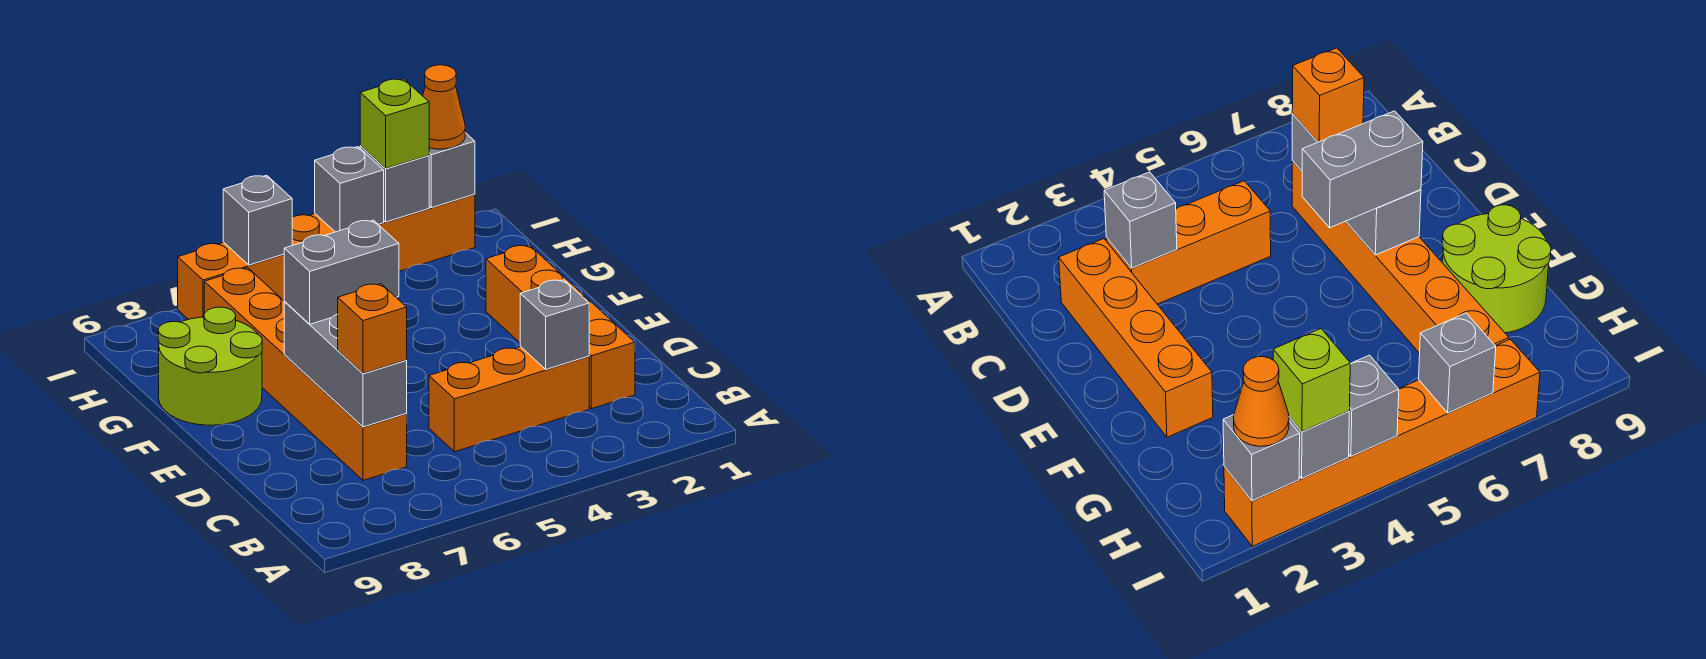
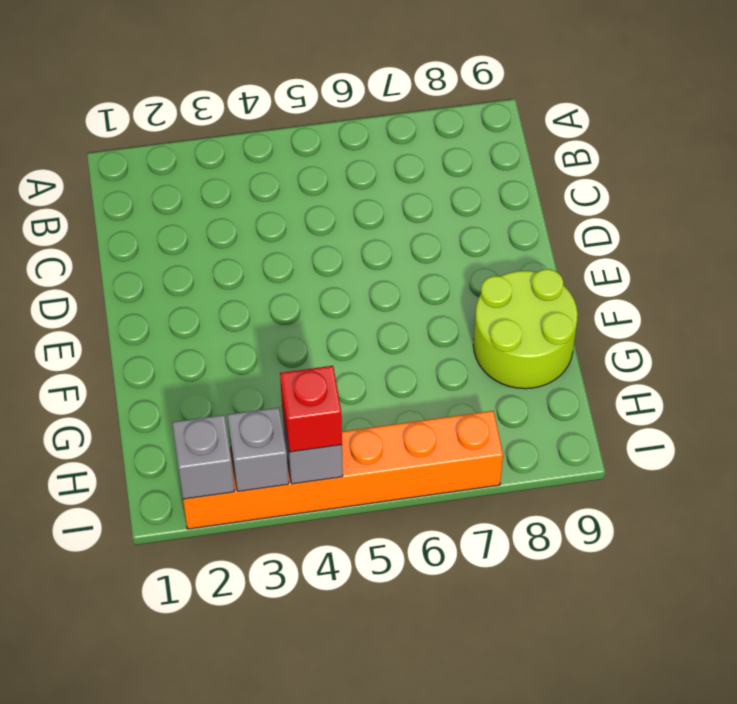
red 1x1 brick [280,366,342,452] -> none
none -> orange 1x4 brick [486,245,635,409]
none -> orange 1x3 brick [429,347,589,452]
none -> orange 1x6 brick [204,268,407,480]

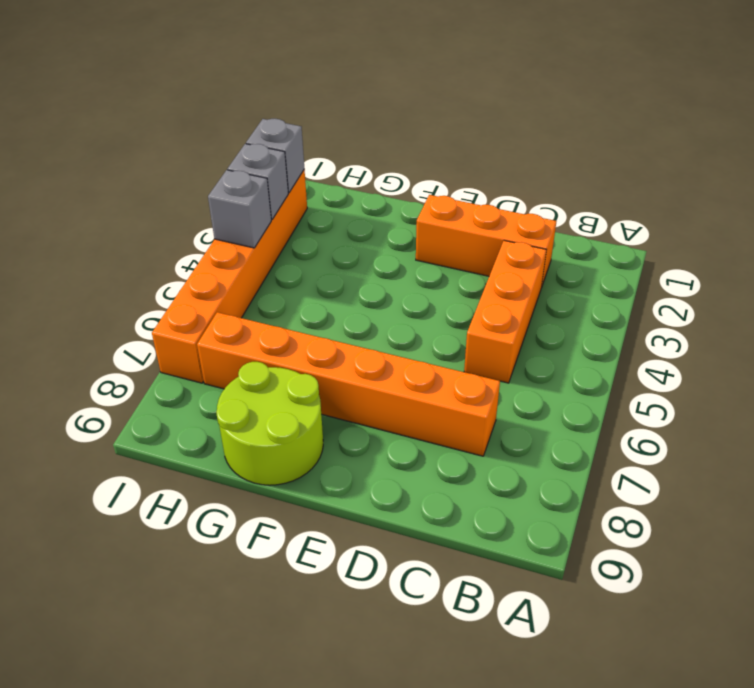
orange 1x3 brick [416,195,556,288] -> orange 1x4 brick [486,245,635,409]
none -> grey 1x1 brick [520,280,589,369]
none -> grey 1x3 brick [284,302,407,427]
none -> grey 1x1 brick [223,175,292,265]

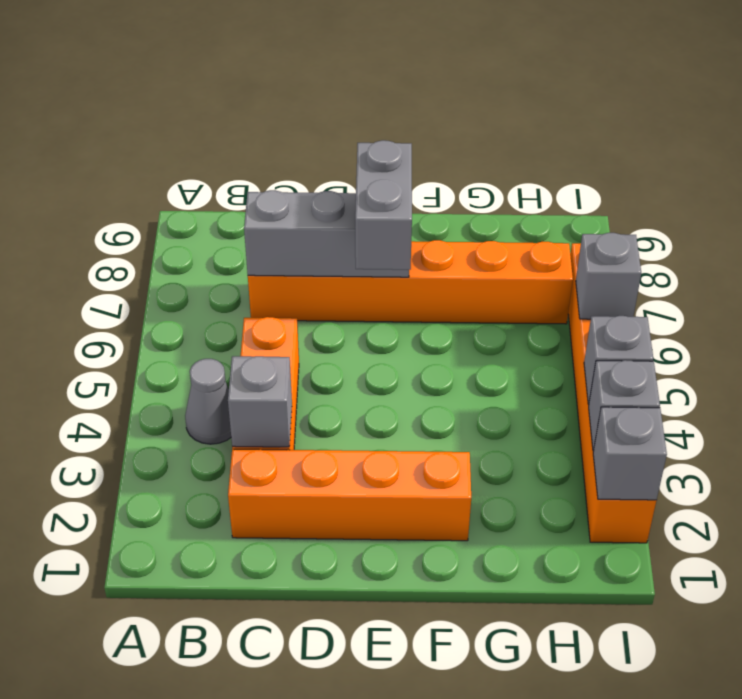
grey 1x1 cone [185,359,231,444] -> none
none -> lime 2x2 round brick [158,307,262,425]
none -> orange 1x1 brick [338,284,407,374]
none -> orange 1x1 cone [423,65,465,149]

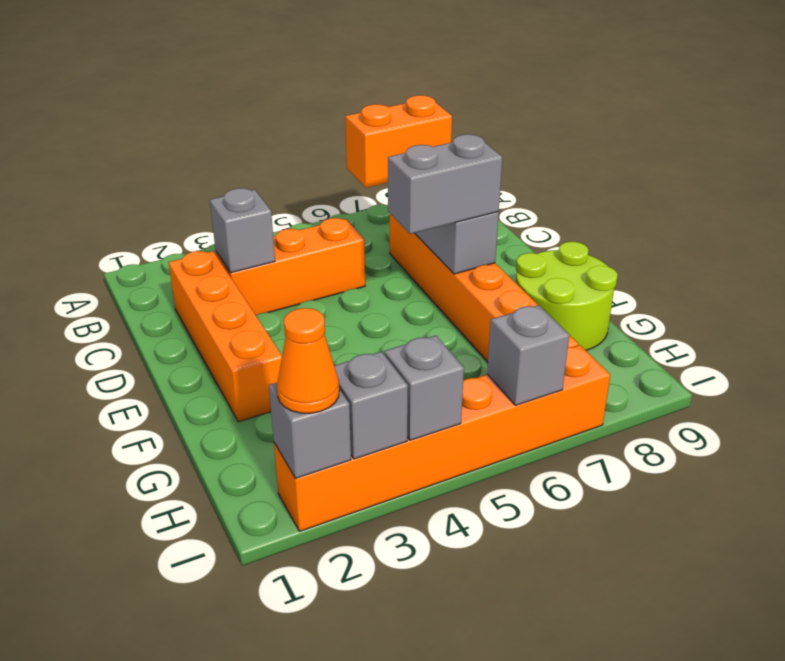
orange 1x2 brick [345,95,452,188] -> orange 1x1 brick [338,284,407,374]
none -> lime 1x1 brick [360,79,429,169]

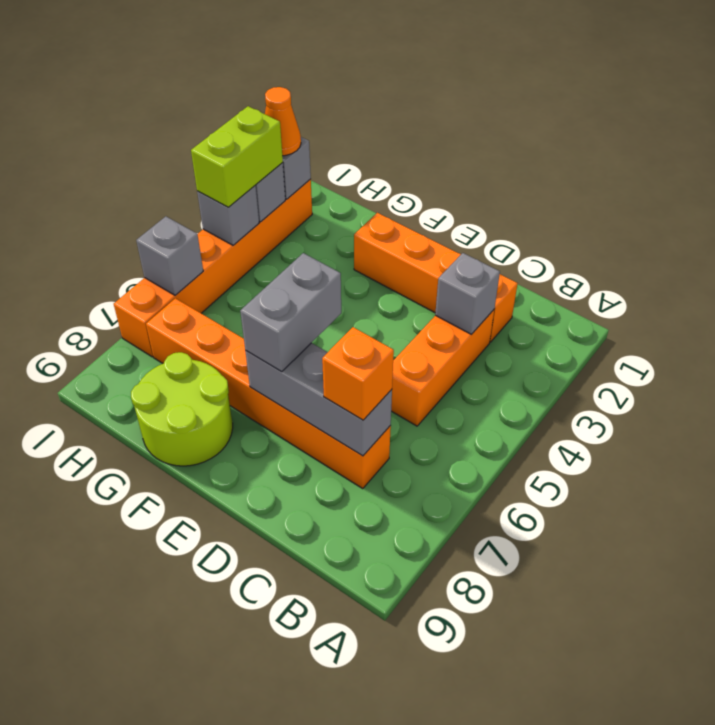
lime 1x2 brick [191,106,283,207] -> lime 1x1 brick [360,79,429,169]

